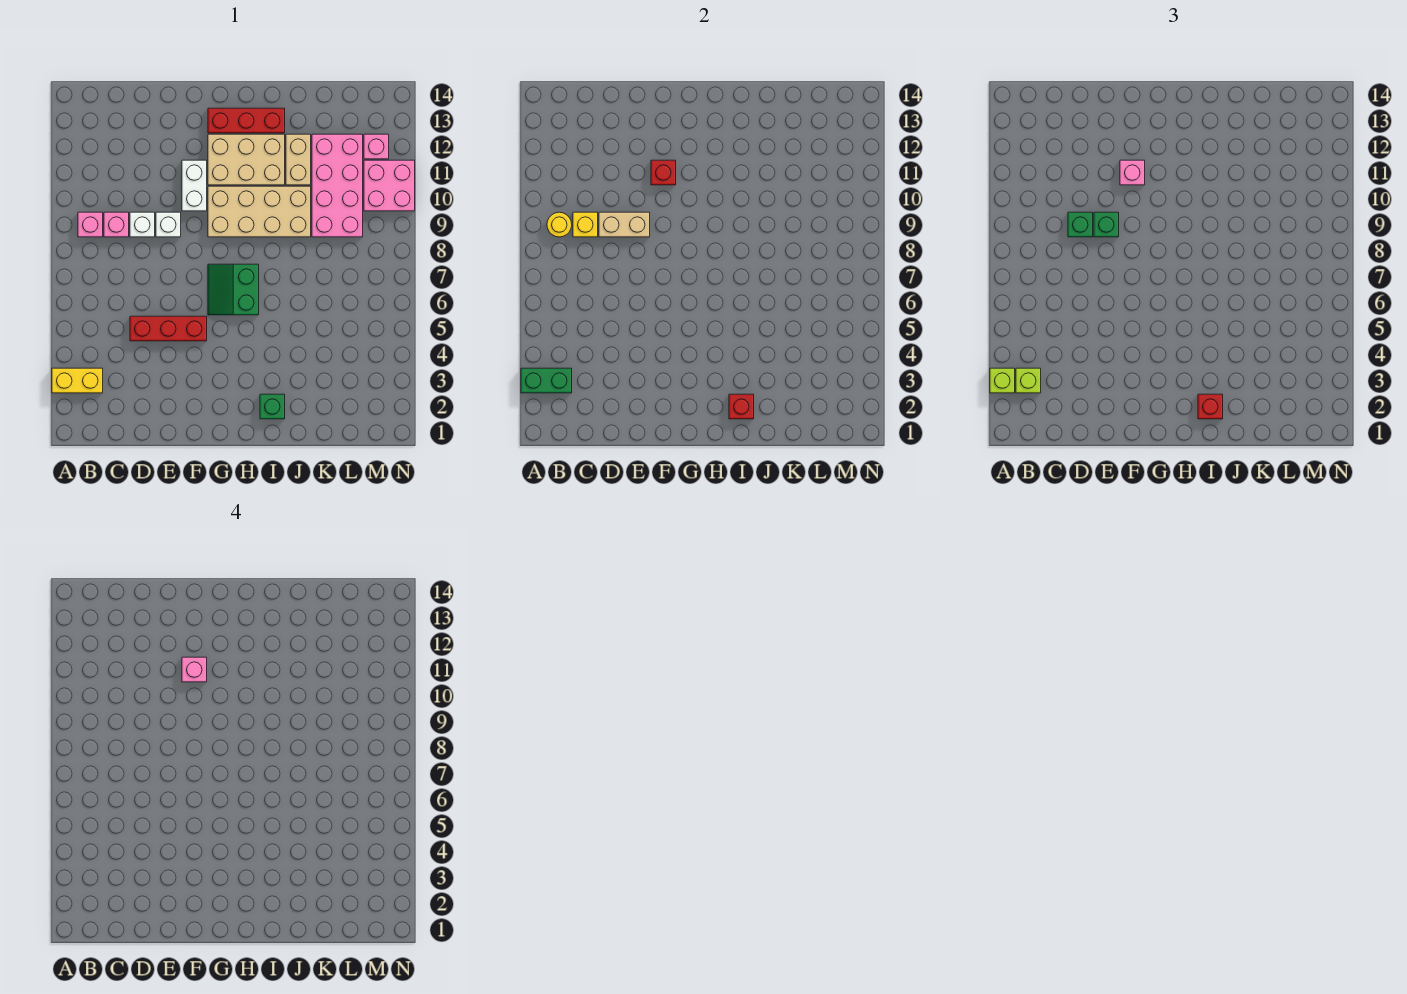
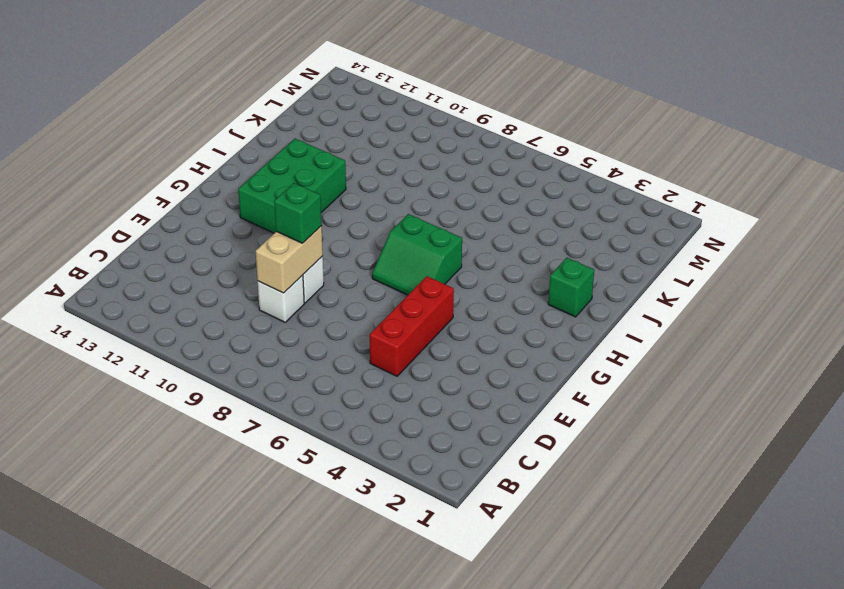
green 2x3 brick [238,139,346,233] -> tan 2x3 brick [208,134,285,185]
none -> yellow 1x2 brick [52,368,103,393]
none -> pink 1x1 brick [78,212,103,237]
none -> pink 1x1 brick [104,212,129,237]

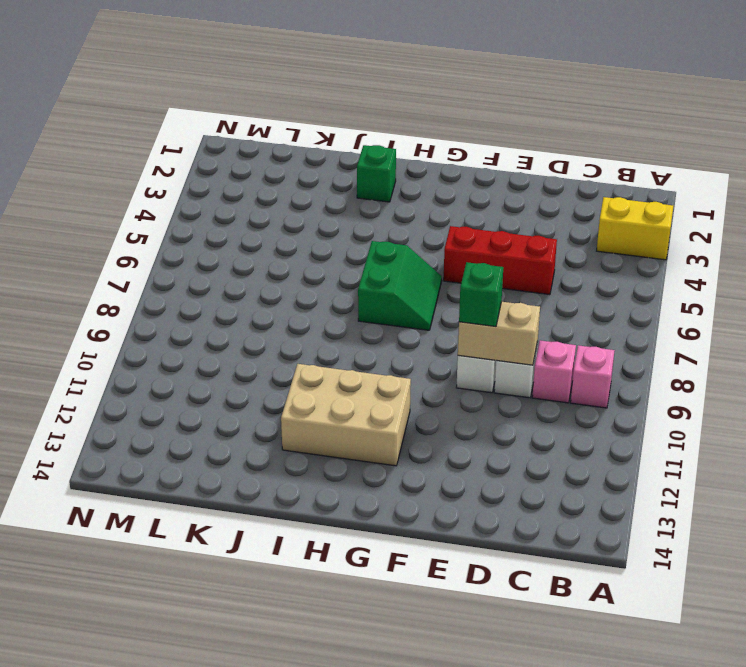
none -> white 1x2 brick [182,160,207,211]
none -> tan 2x4 brick [208,186,311,237]
none -> red 1x3 brick [208,108,285,133]

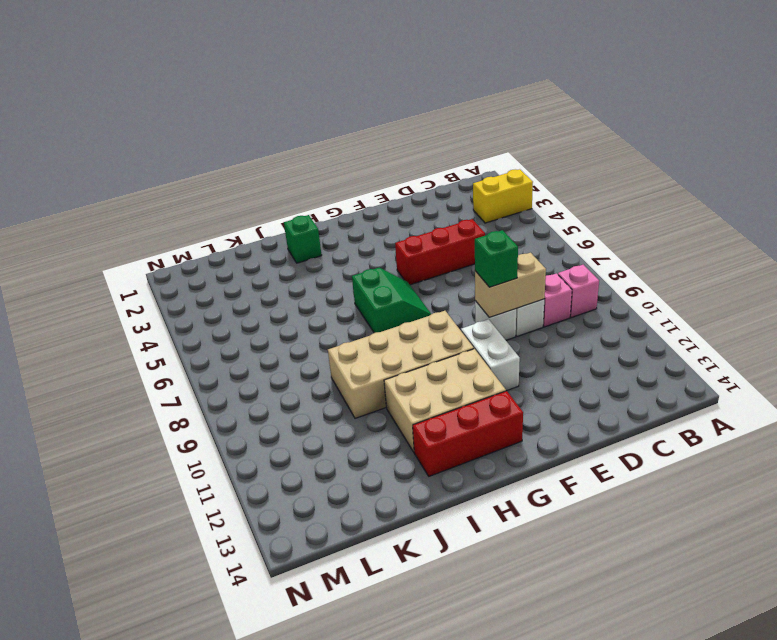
none -> tan 1x2 brick [286,134,311,185]
none -> pink 2x4 brick [312,134,363,237]
none -> pink 2x2 brick [364,160,415,211]

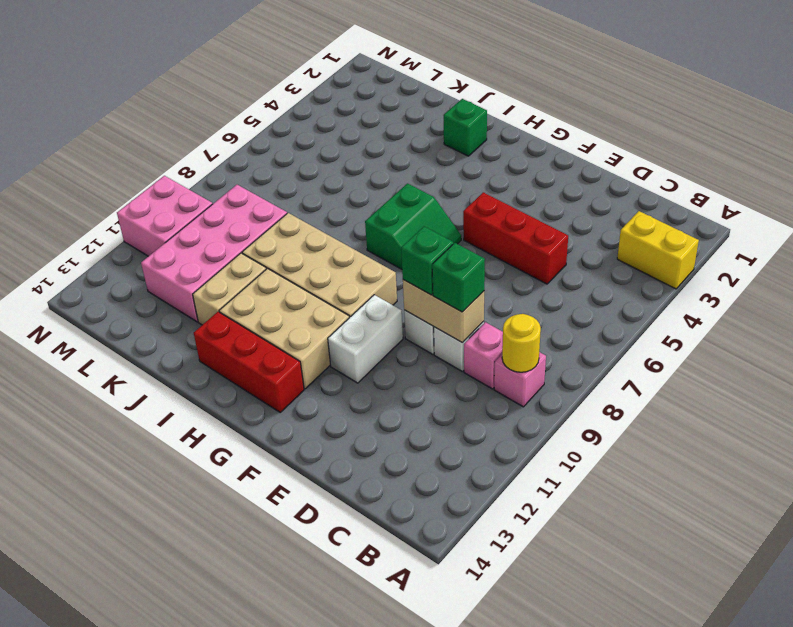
none -> pink 1x1 brick [364,134,389,159]
none -> green 1x2 brick [521,368,572,393]
none -> yellow 1x1 brick [573,212,598,237]

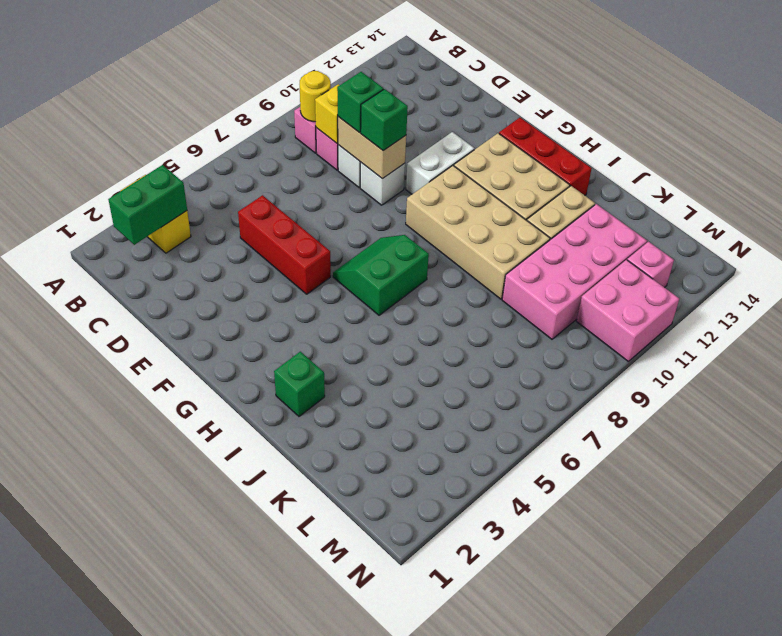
green 1x2 brick [108,165,187,245] -> green 1x2 brick turned to [521,368,572,393]
none -> red 1x1 brick [651,160,676,185]
none -> red 1x1 brick [729,394,754,419]
none -> lime 1x1 brick [990,368,1015,393]

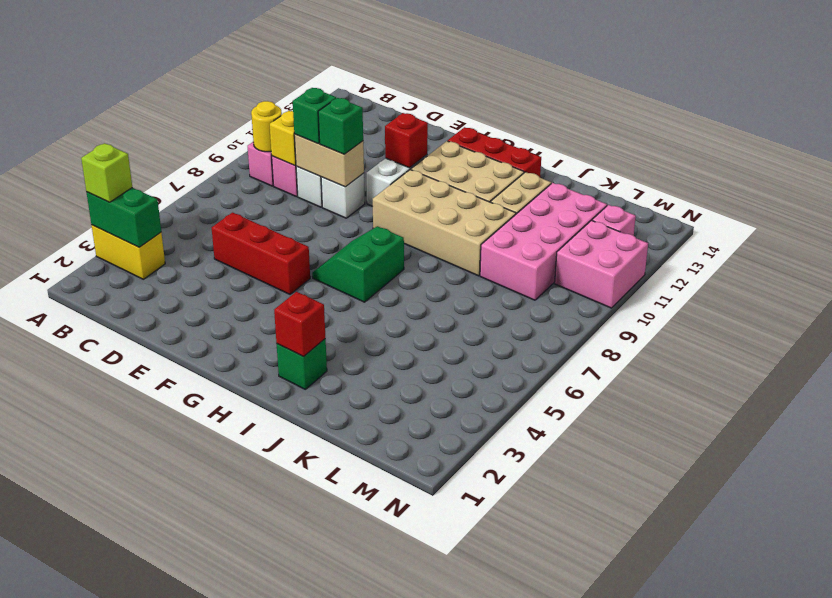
none -> lime 1x1 brick [1016,368,1041,393]
none -> pink 1x1 brick [1120,160,1145,185]
none -> red 1x1 brick [1198,394,1223,419]

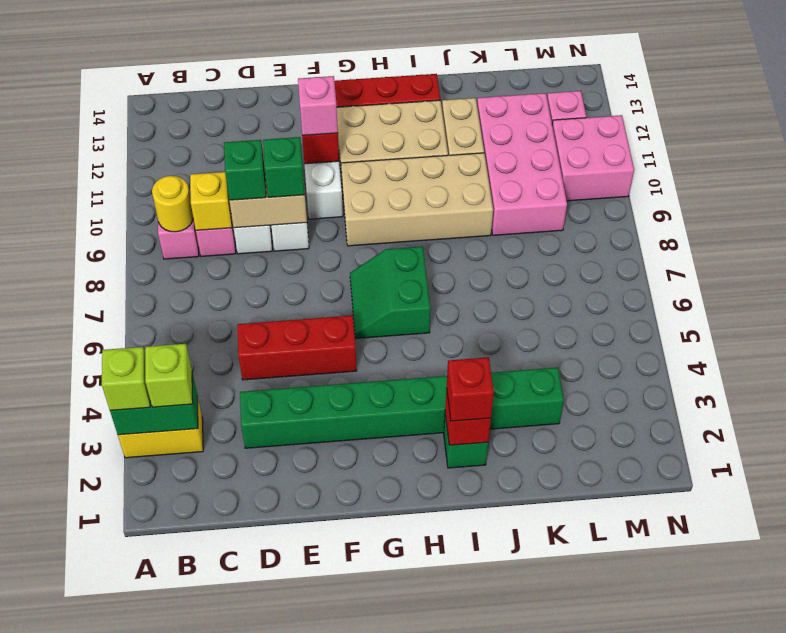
green 1x8 brick [240,367,564,448] -> none
none -> pink 1x1 brick [182,657,207,682]

